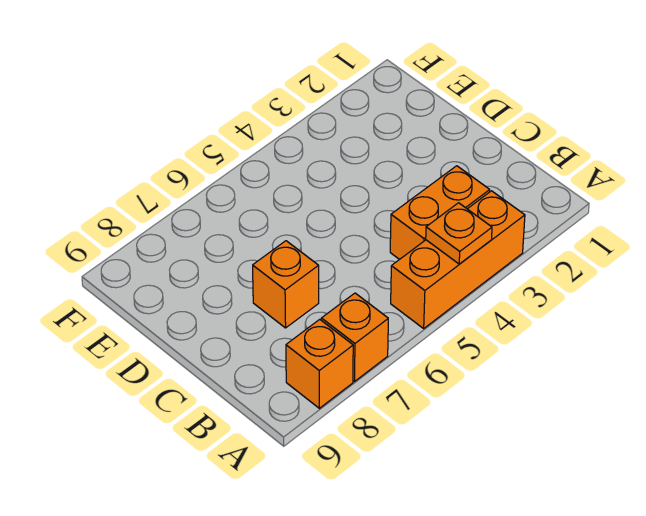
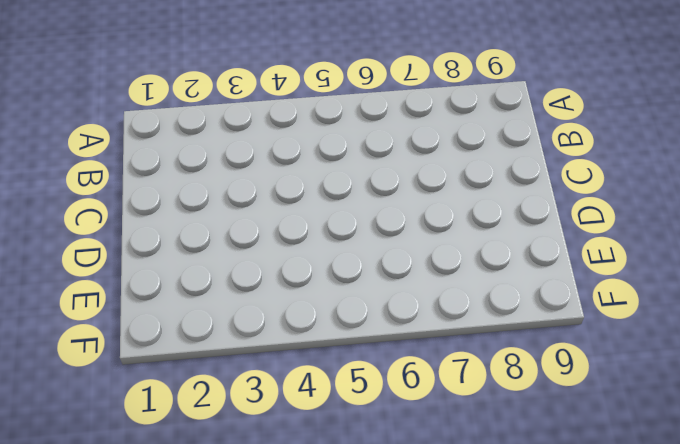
none -> orange 1x3 brick [391,191,525,328]
none -> orange 1x1 brick [321,293,388,381]

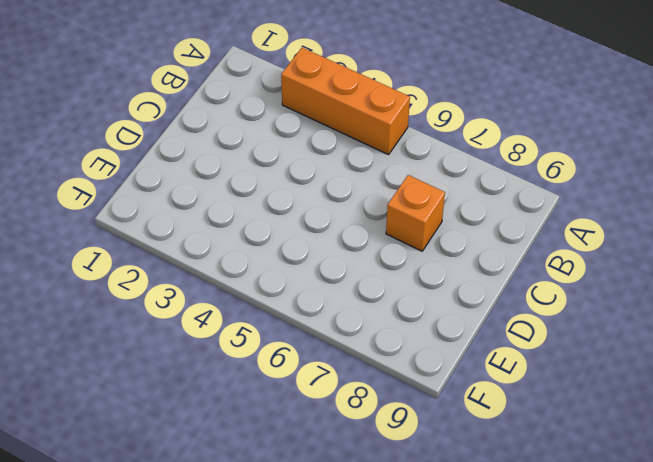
none -> orange 1x1 brick [321,293,388,381]
none -> orange 1x1 brick [286,319,353,408]

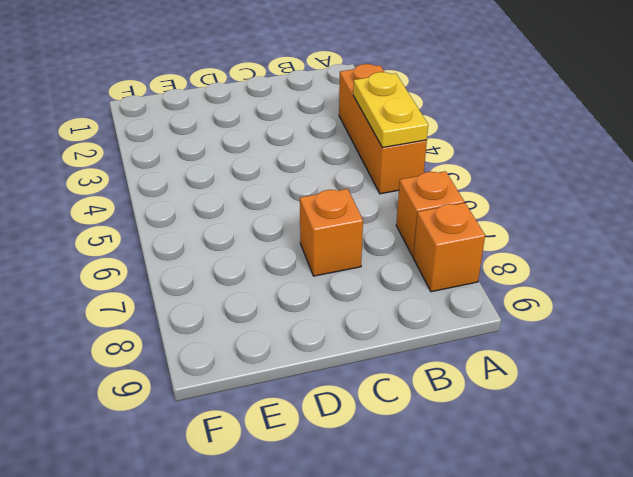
yellow 1x2 plate [353,72,428,148] -> orange 1x1 plate [426,203,492,264]
none -> orange 1x2 brick [390,166,490,260]

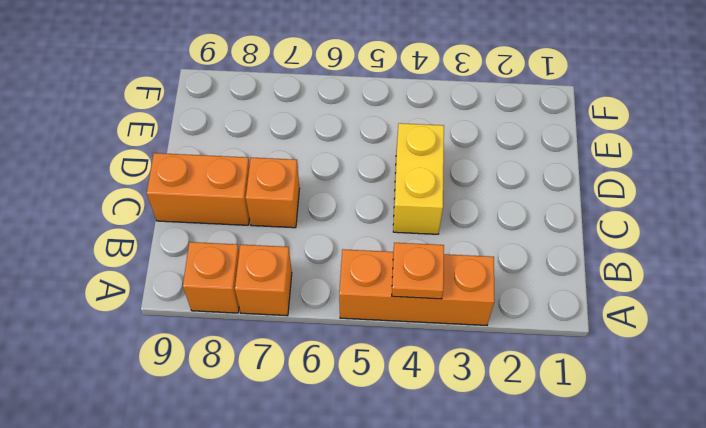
yellow 1x2 brick [393,123,444,234] -> none
orange 1x2 brick [147,153,250,225] -> orange 1x2 brick moved to [390,166,490,260]

